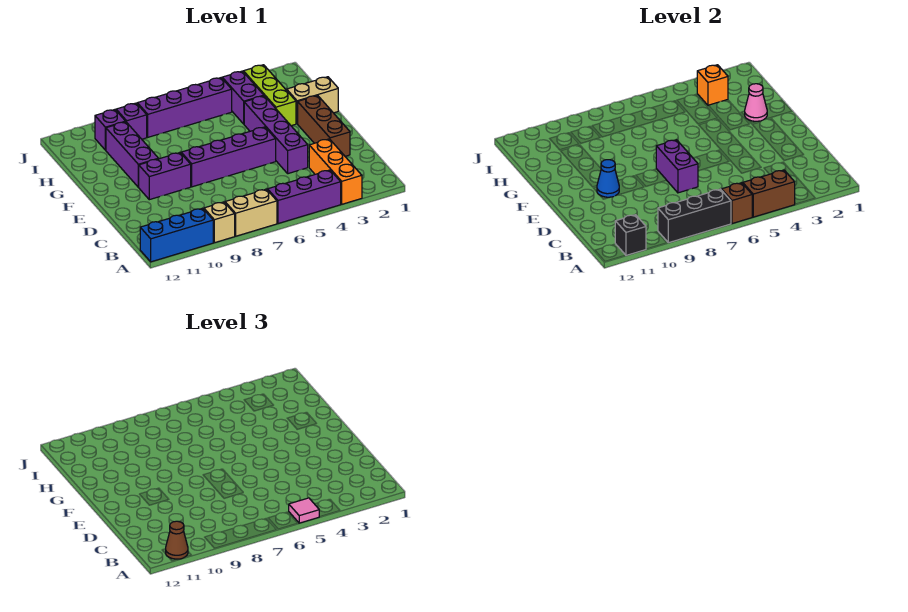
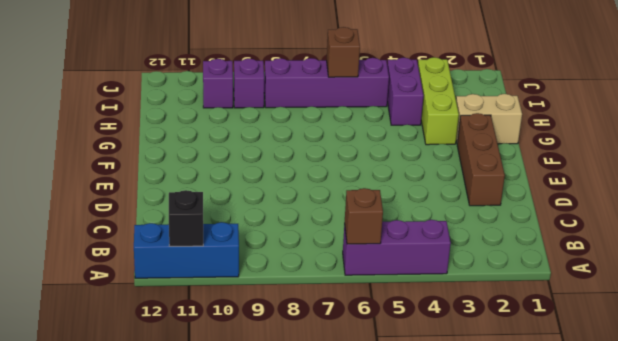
brown 1x1 brick [327,27,360,77] -> none
none -> orange 1x3 brick [309,139,362,204]
none -> tan 1x2 brick [225,189,277,236]
none -> tan 1x1 brick [204,202,235,243]

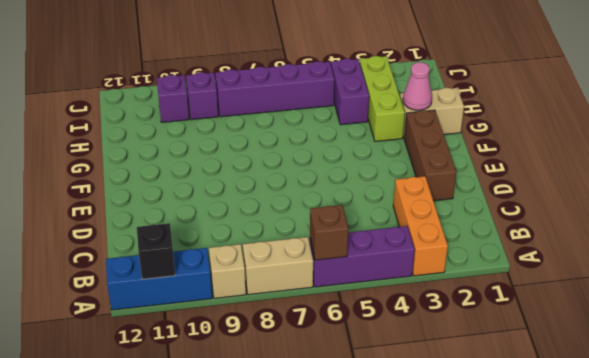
none -> purple 1x4 brick [244,96,308,174]
none -> purple 1x4 brick [181,127,276,187]
none -> purple 1x2 brick [139,153,191,200]

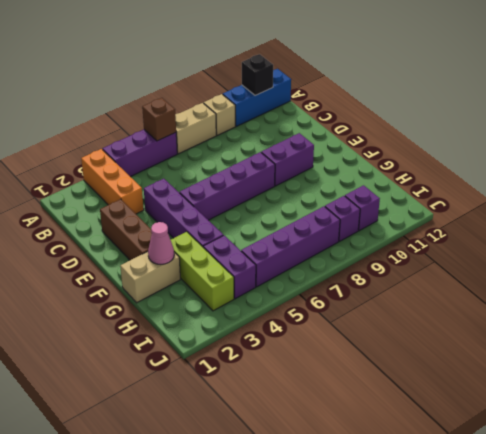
none -> purple 1x3 brick [106,122,158,187]
none -> brown 1x2 brick [743,170,795,217]
none -> black 1x3 brick [658,189,731,243]

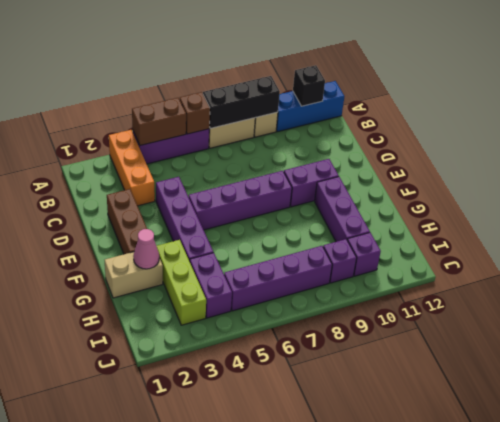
none -> purple 1x2 brick [656,140,698,193]
none -> blue 1x1 cone [597,160,619,197]
none -> orange 1x1 brick [697,65,728,105]

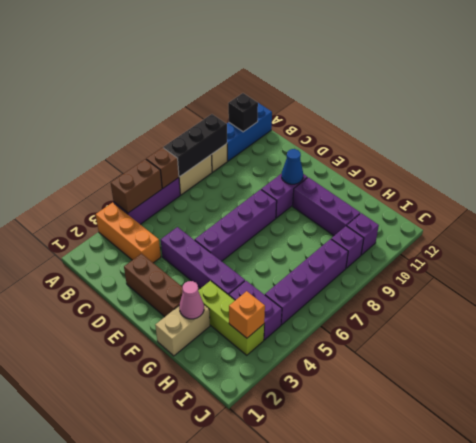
none -> purple 1x2 brick [656,140,698,193]
none -> pink 1x1 tile [289,498,319,523]
none -> brown 1x1 cone [166,521,188,559]

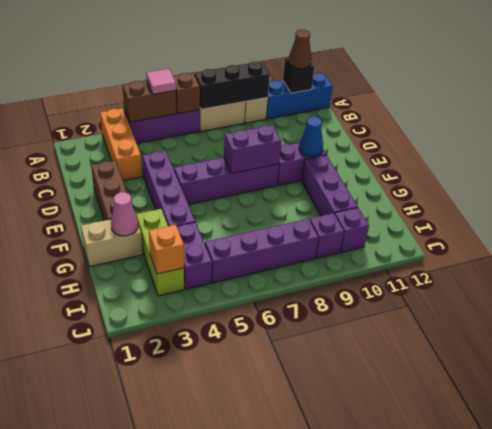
purple 1x2 brick [224,125,281,173] -> purple 1x2 brick turned to [656,140,698,193]

